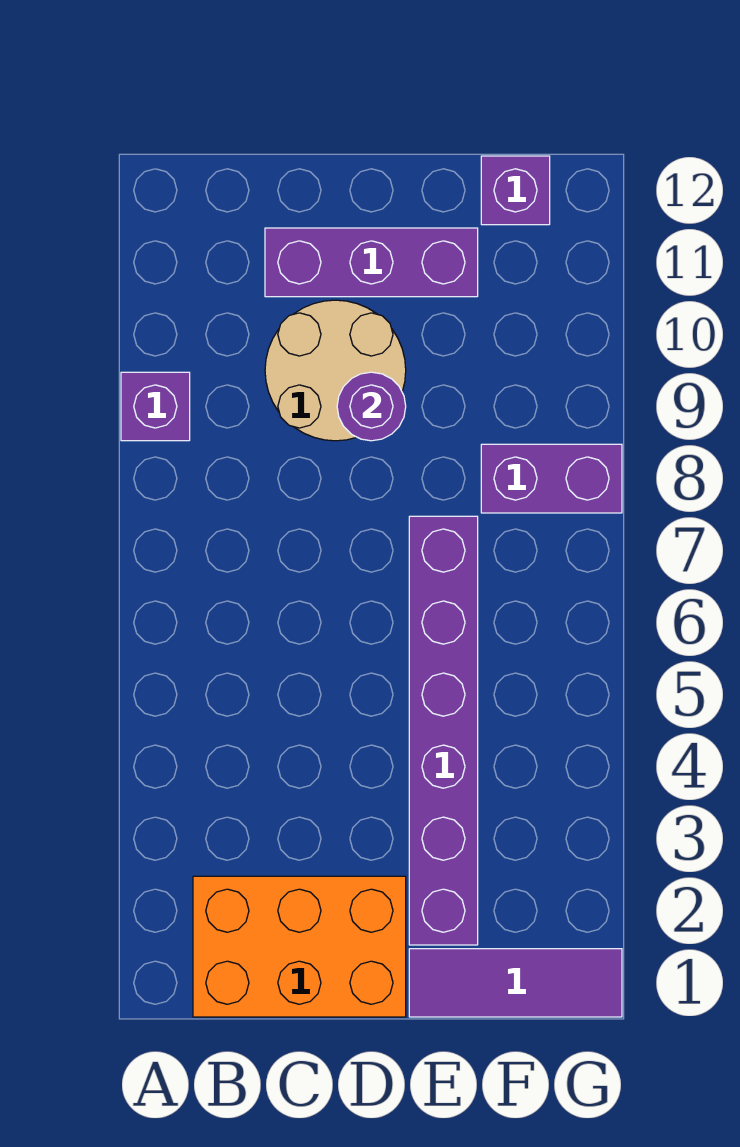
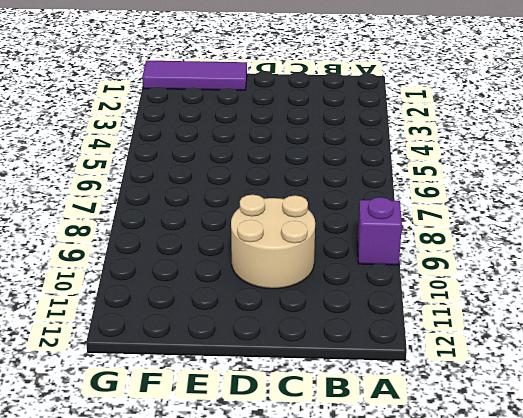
none -> orange 2x3 brick [193,876,406,1017]
none -> purple 1x3 brick [265,228,478,297]

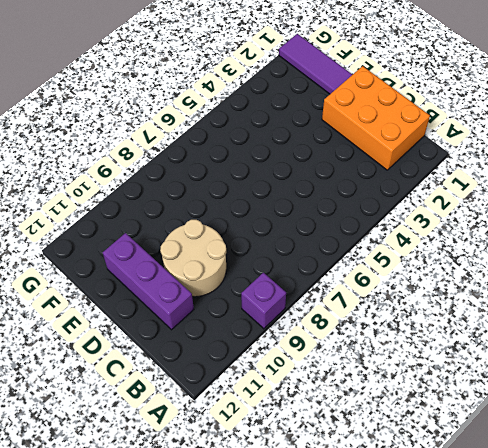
none -> purple 1x6 brick [409,516,478,945]
none -> purple 1x2 brick [481,444,622,513]

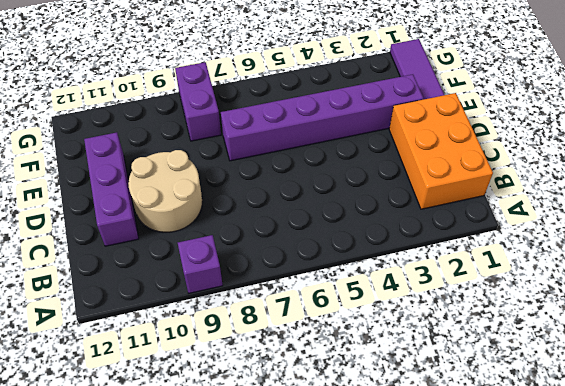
none -> purple 1x1 brick [481,156,550,225]
none -> purple 1x1 round brick [337,372,406,441]

